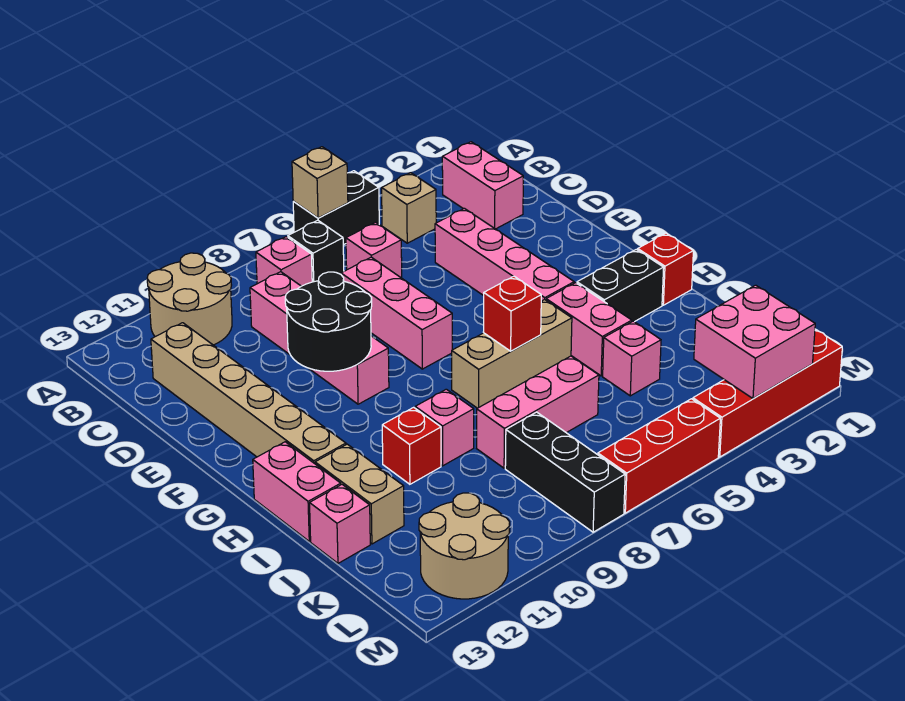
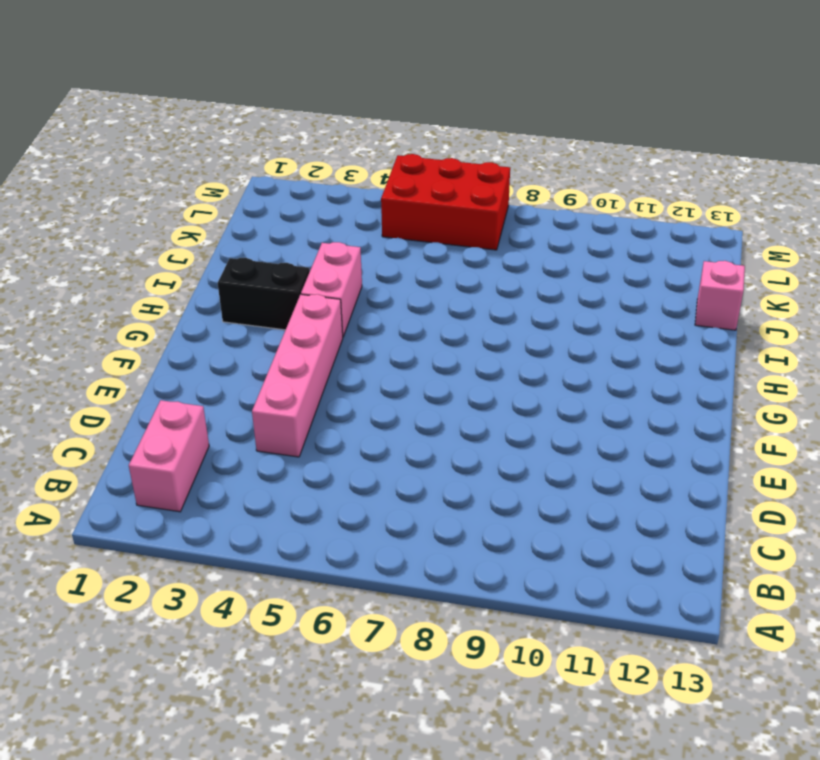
red 2x3 brick [381,154,510,250] -> red 1x3 brick [598,399,720,513]
none -> black 1x2 brick [293,171,379,245]
none -> tan 2x2 round brick [147,253,232,345]
none -> tan 1x1 brick [382,173,436,243]
none -> black 1x1 brick [288,220,344,282]

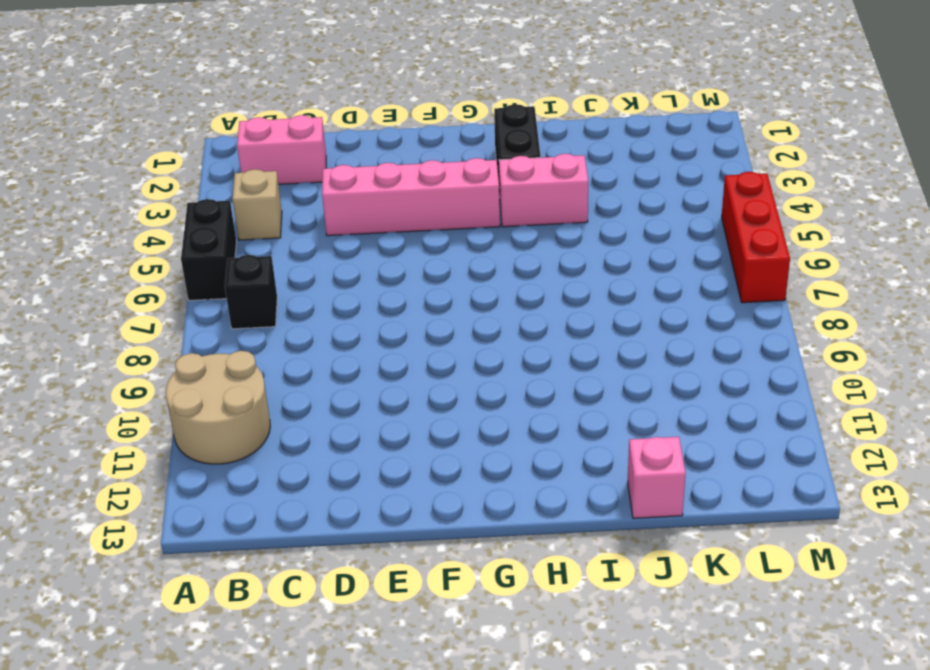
none -> pink 1x1 brick [256,237,312,286]
none -> pink 1x1 brick [346,222,402,278]
none -> pink 1x4 brick [250,272,389,404]
none -> tan 1x6 brick [151,323,346,464]

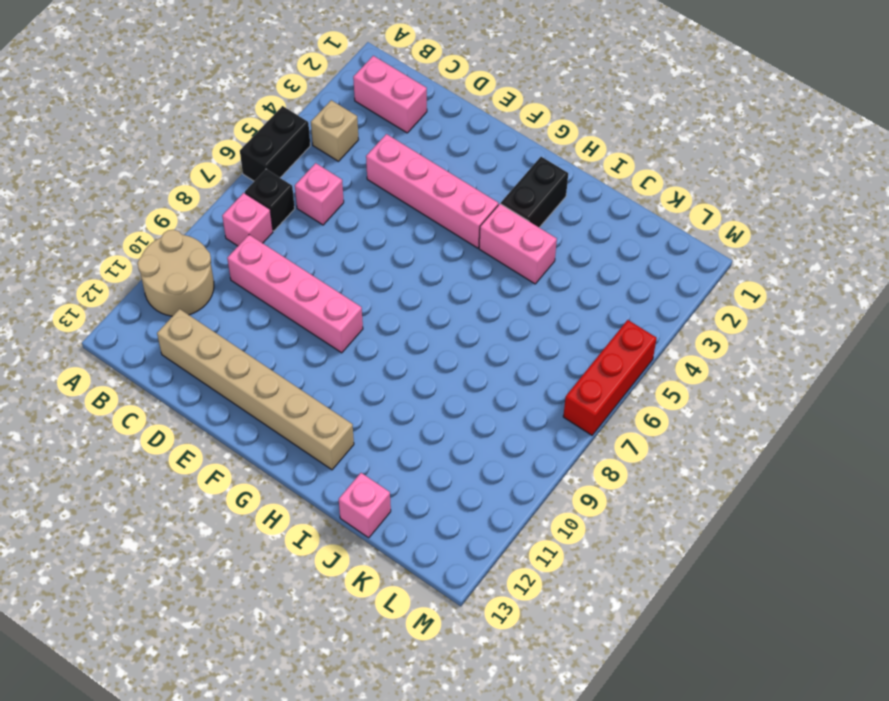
none -> pink 1x3 brick [341,257,452,369]
none -> red 1x1 brick [638,233,693,305]
none -> tan 1x3 brick [452,300,572,408]
none -> pink 1x2 brick [253,442,341,541]

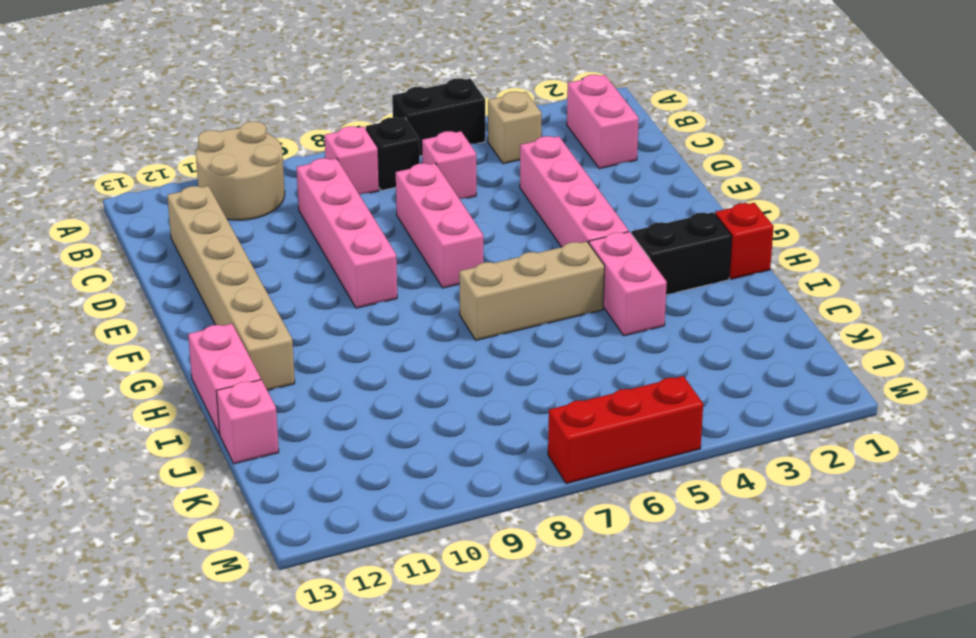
none -> pink 1x1 brick [415,389,474,466]
none -> red 1x1 brick [382,407,441,484]
none -> tan 1x2 brick [315,444,404,544]
none -> pink 1x1 brick [603,321,661,396]

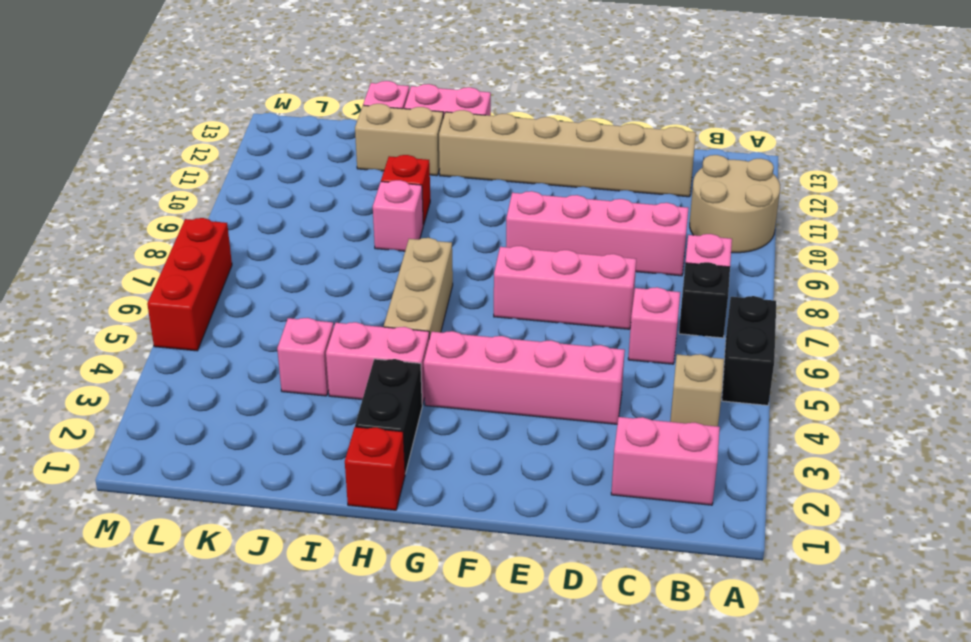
none -> pink 1x3 brick [477,356,599,468]
none -> black 1x3 brick [505,412,625,532]
none -> tan 2x2 round brick [419,493,510,599]
none -> red 1x4 brick [693,329,842,457]

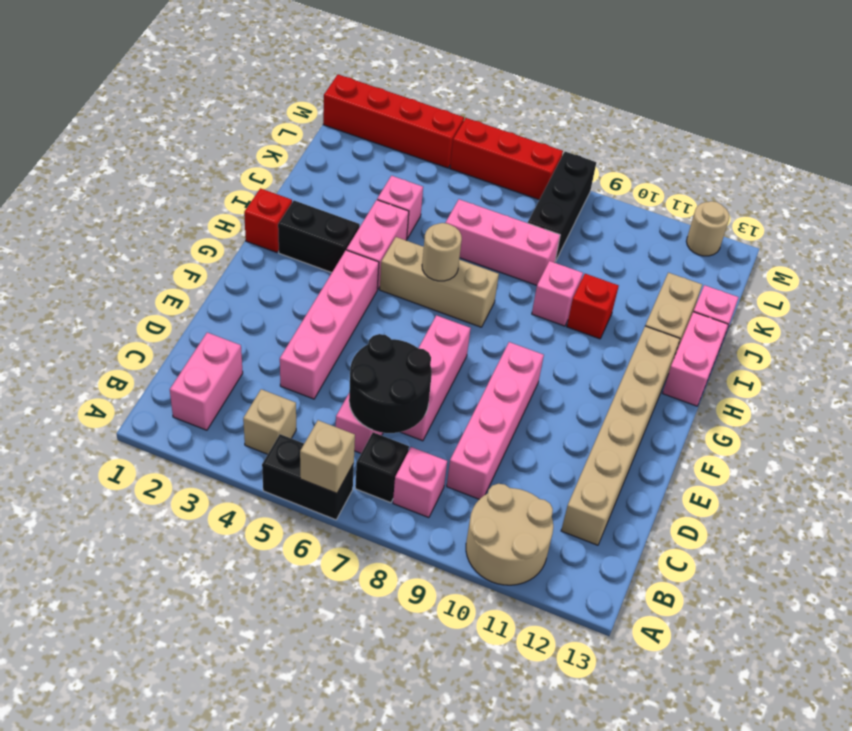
black 2x2 round brick [349,334,432,433] -> black 2x2 round brick moved to [285,272,372,371]
tan 1x1 round brick [422,223,462,281] -> red 1x1 brick [483,276,541,351]
tan 1x1 round brick [686,201,729,256] -> tan 2x2 round brick [419,493,510,599]
none -> pink 2x2 brick [694,285,815,398]

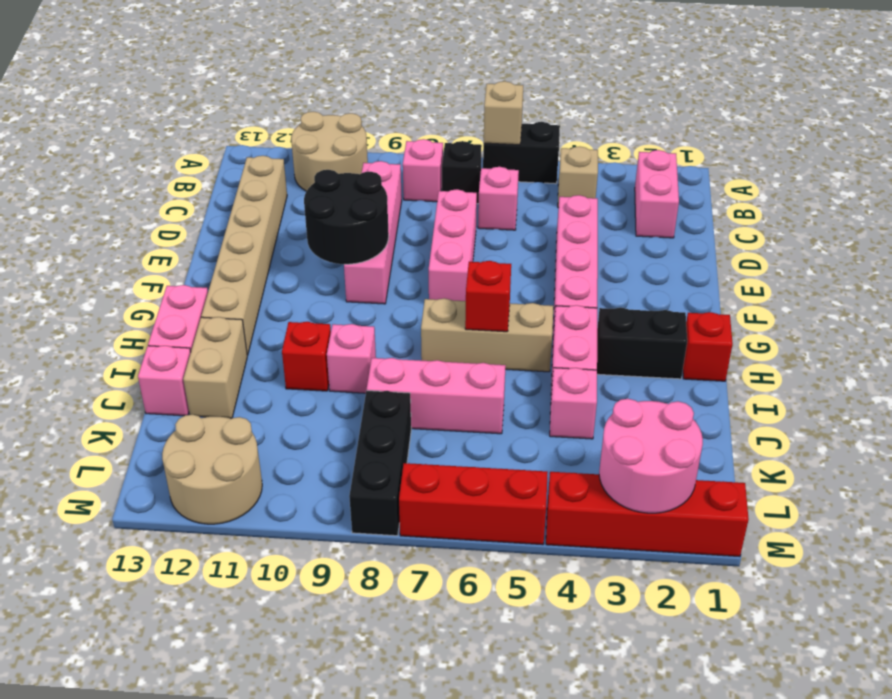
pink 2x2 round brick [599,399,703,513] -> pink 2x2 brick [694,285,815,398]

